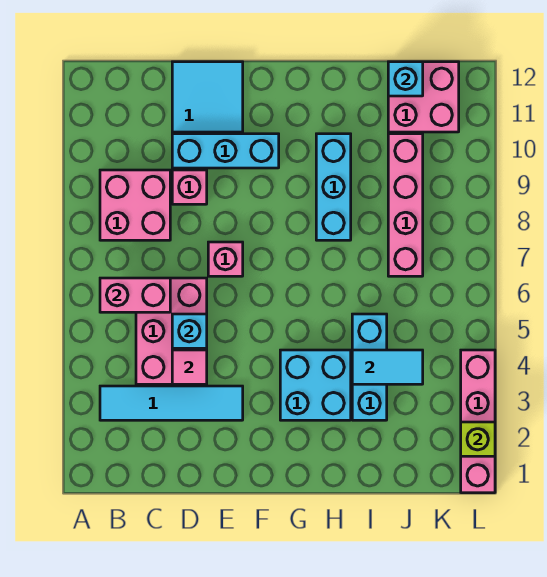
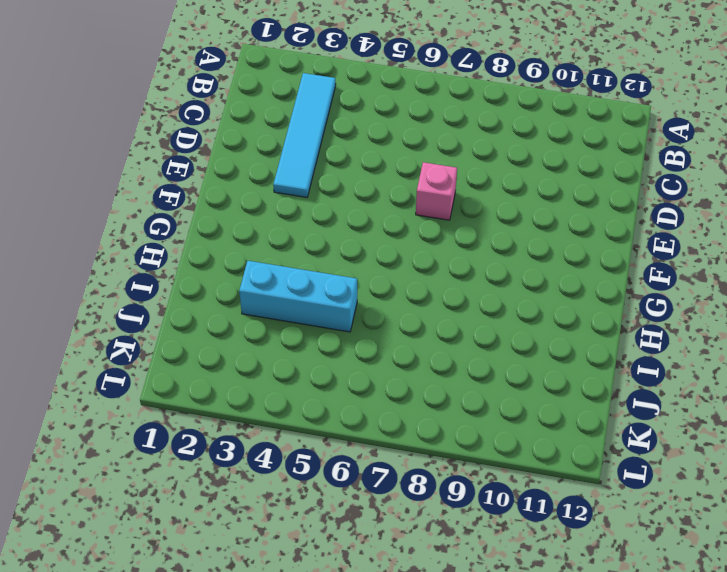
none -> pink 2x2 brick [100,170,170,240]
none -> pink 2x3 brick [136,278,207,384]
none -> pink 1x1 brick [172,170,207,204]

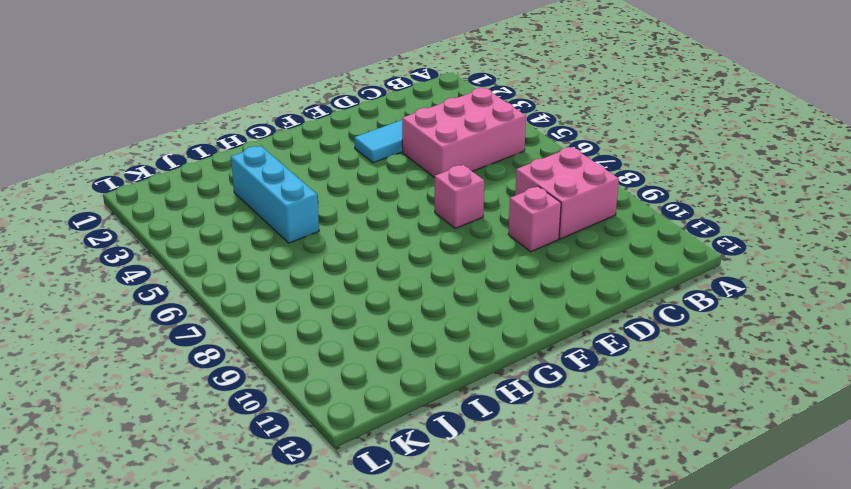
pink 2x3 brick [402,88,526,178] -> pink 2x3 brick turned to [136,278,207,384]
none -> cyan 1x3 brick [172,134,279,168]
none -> cyan 2x2 tile [172,62,243,132]
none -> cyan 2x2 brick [280,350,351,420]

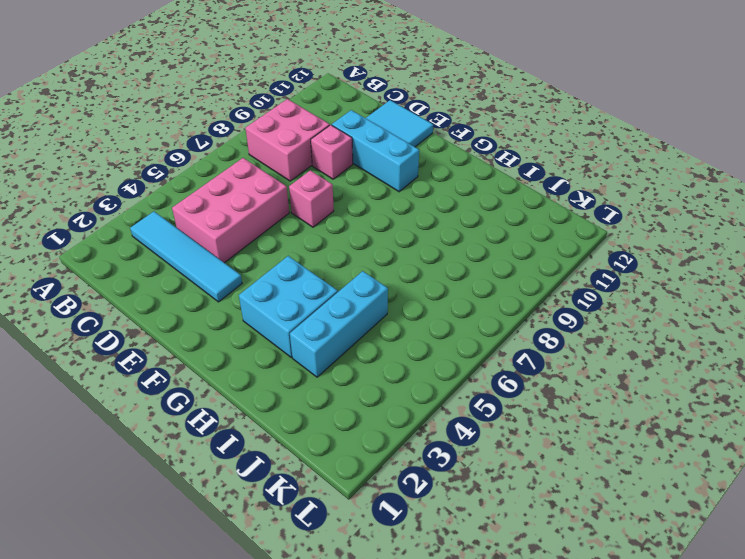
none -> cyan 1x3 brick [316,134,351,240]
none -> pink 1x4 brick [388,134,423,276]
none -> pink 2x2 brick [388,62,459,132]

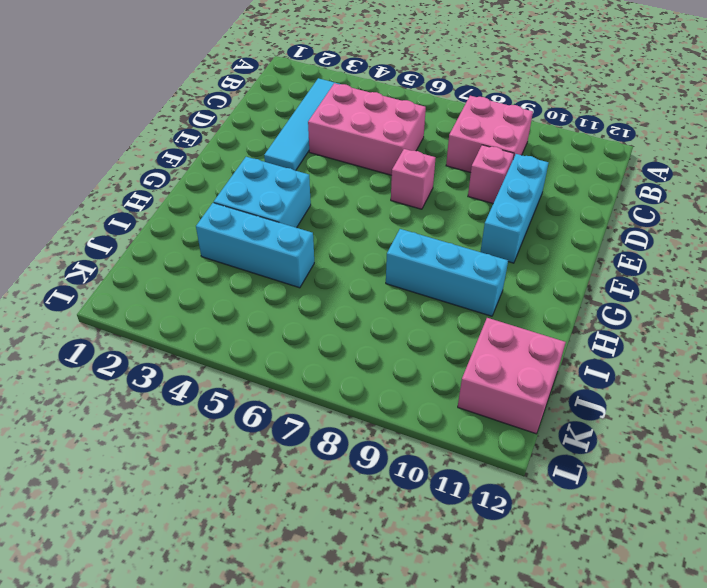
none -> cyan 2x2 tile [172,62,243,132]
none -> pink 1x4 brick [388,134,423,276]
none -> pink 1x4 brick [461,350,495,493]

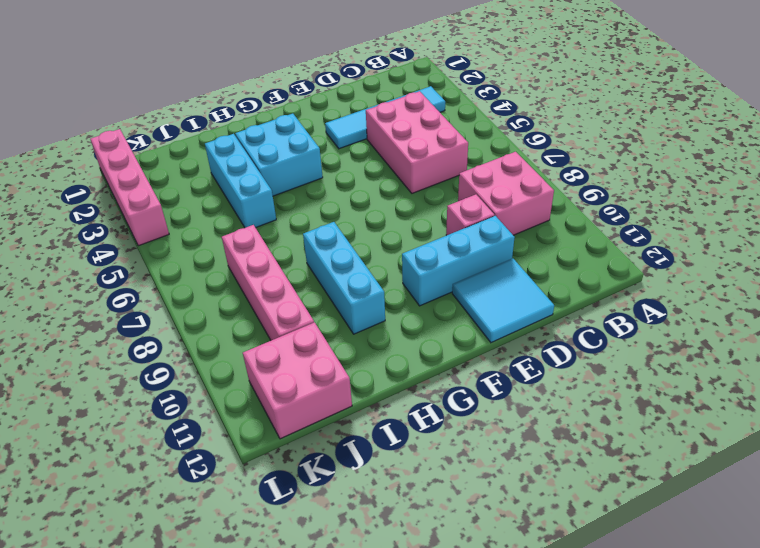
none -> pink 1x1 brick [208,242,243,276]
none -> pink 1x2 brick [100,278,170,312]
none -> pink 1x1 tile [172,350,207,384]

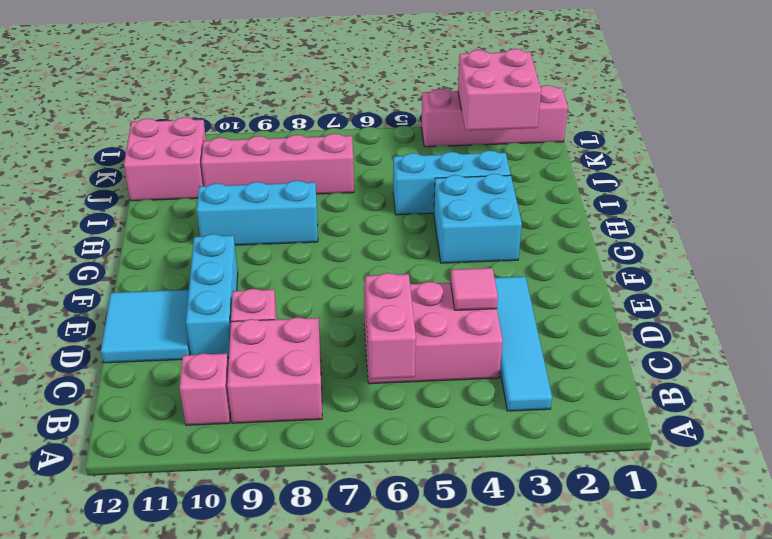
pink 1x1 brick [180,353,231,425] -> pink 1x1 brick moved to [208,242,243,276]
pink 2x2 brick [458,49,541,130] -> lime 1x1 brick [461,422,495,456]
none -> cyan 1x1 brick [172,314,207,348]
none -> cyan 1x2 tile [352,350,423,384]
none -> cyan 1x1 brick [388,62,423,96]

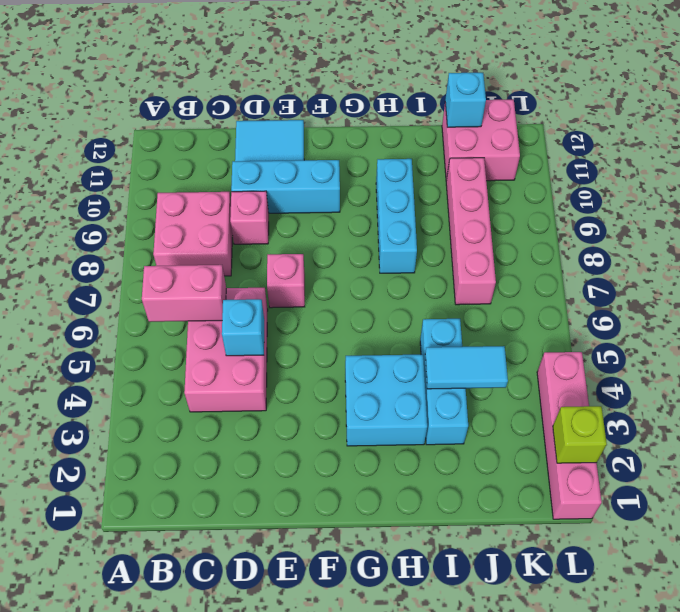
none -> cyan 1x4 tile [100,386,243,420]
none -> pink 1x1 tile [172,350,207,384]

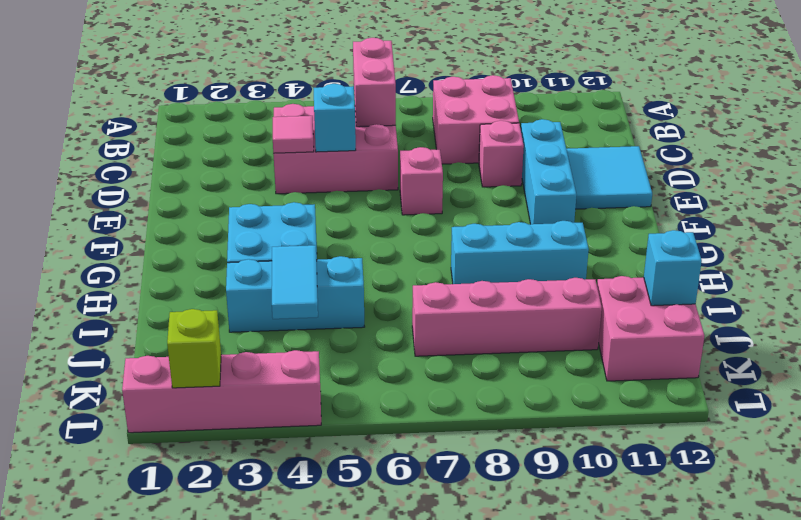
none -> cyan 1x4 tile [100,386,243,420]

